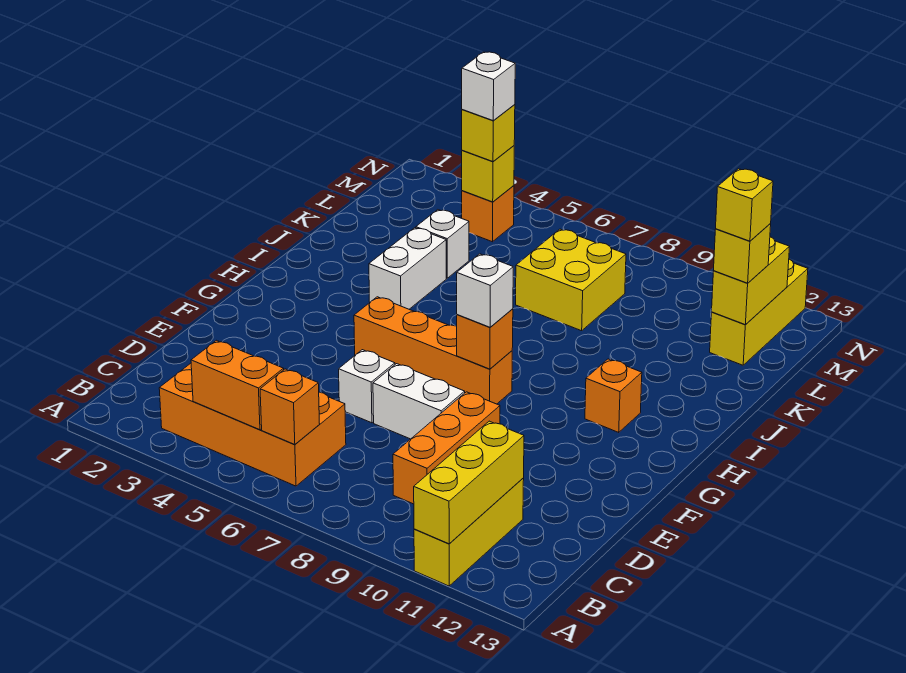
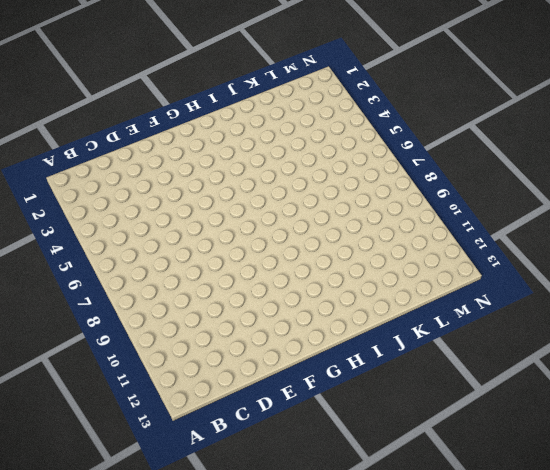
none -> yellow 1x3 brick [414,478,524,586]
none -> orange 2x4 brick [159,363,346,486]
none -> orange 1x3 brick [393,392,500,504]

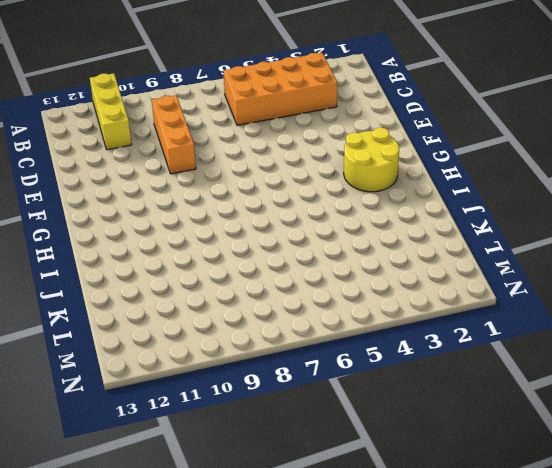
yellow 2x2 round brick [344,128,399,192] -> none
none -> white 1x1 brick [339,350,395,423]
none -> white 1x2 brick [373,364,465,439]
none -> orange 1x4 brick [354,297,512,404]

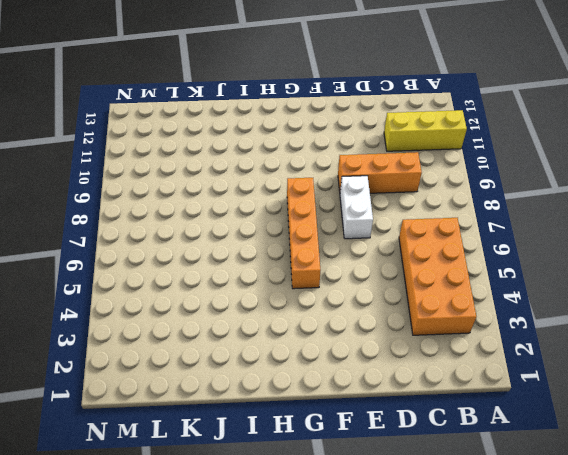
none -> white 1x1 brick [339,350,395,423]
none -> orange 1x1 brick [585,359,642,432]
none -> white 1x2 brick [369,228,446,309]

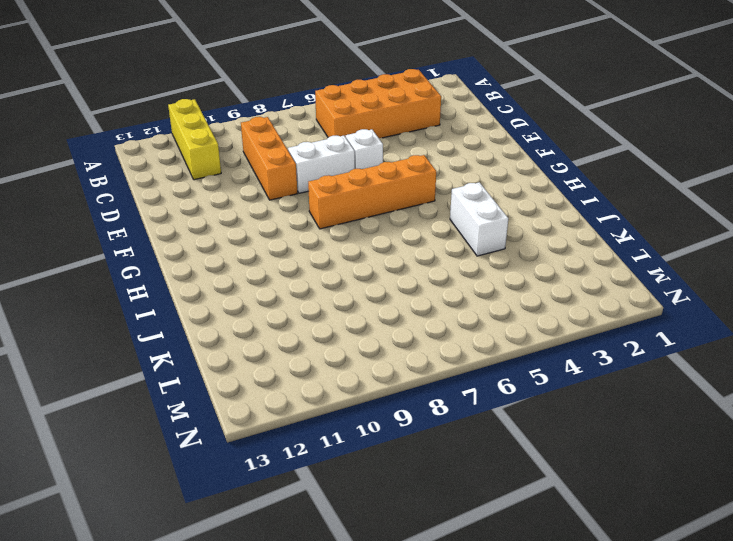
none -> orange 1x1 brick [585,359,642,432]
none -> white 1x1 brick [416,210,469,278]
none -> yellow 2x2 brick [516,229,626,331]

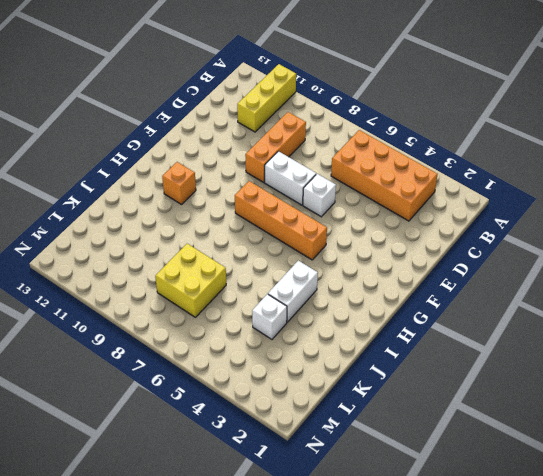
none -> yellow 1x3 brick [710,259,808,365]
none -> orange 1x1 brick [462,186,514,242]
none -> yellow 1x3 brick [414,421,524,544]

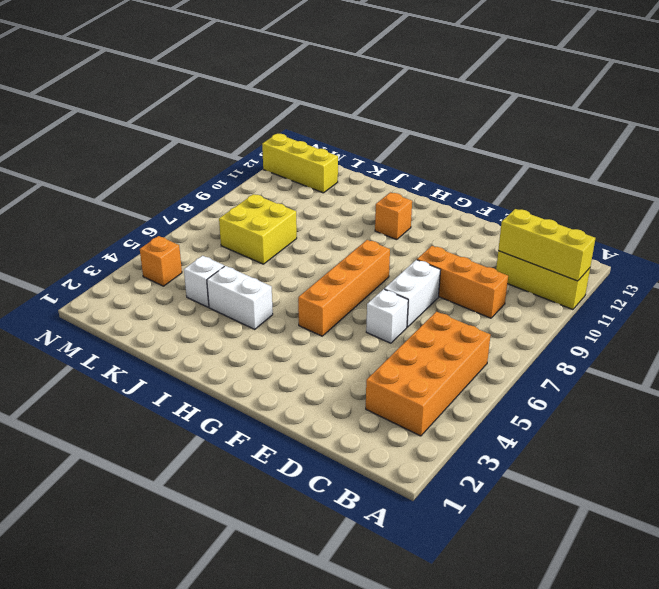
none -> orange 1x2 brick [191,340,284,430]
none -> orange 1x1 brick [260,369,319,445]
none -> orange 1x1 brick [457,309,513,369]

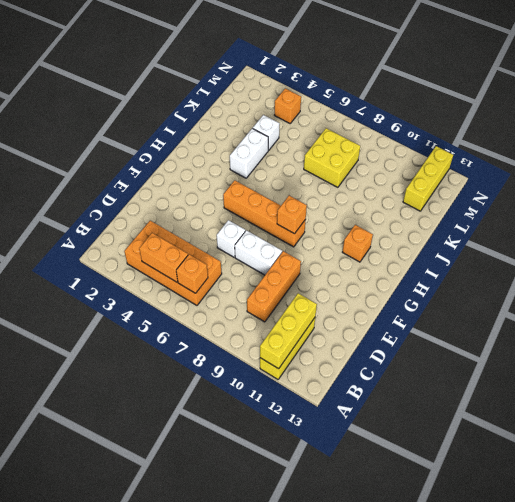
none -> yellow 1x2 brick [712,237,789,325]
none -> yellow 1x1 brick [462,146,514,202]
none -> white 1x1 brick [457,254,513,327]

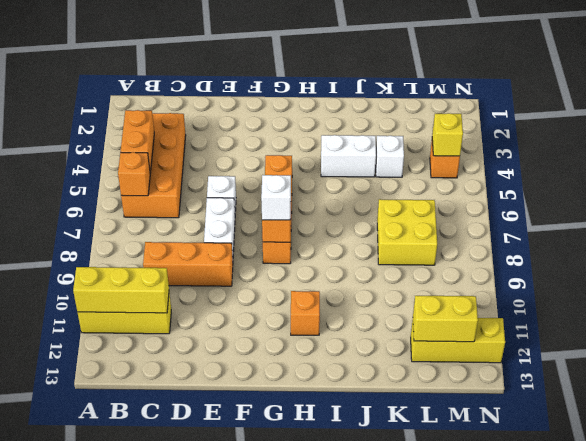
none -> yellow 1x1 brick [714,224,771,283]
none -> yellow 1x1 brick [462,105,515,162]
none -> yellow 1x1 brick [716,169,773,241]

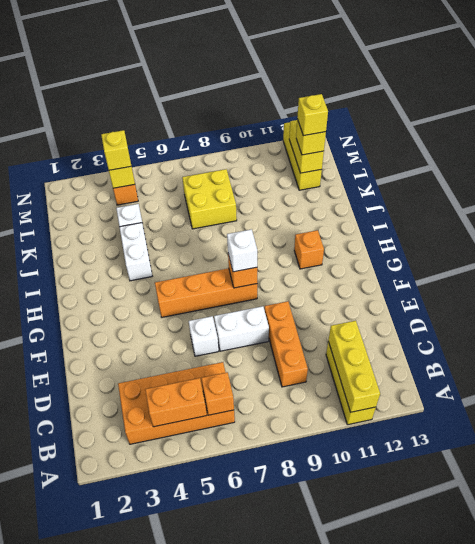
none -> white 1x1 brick [462,52,515,120]

